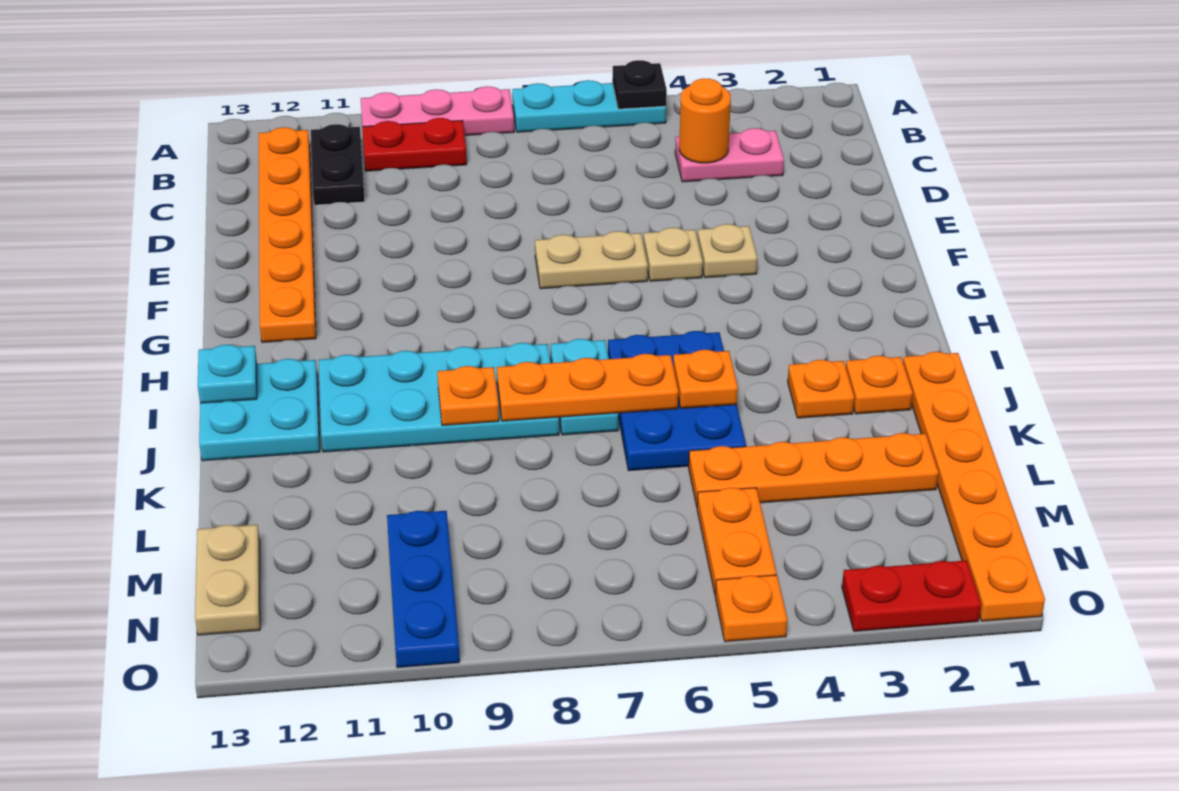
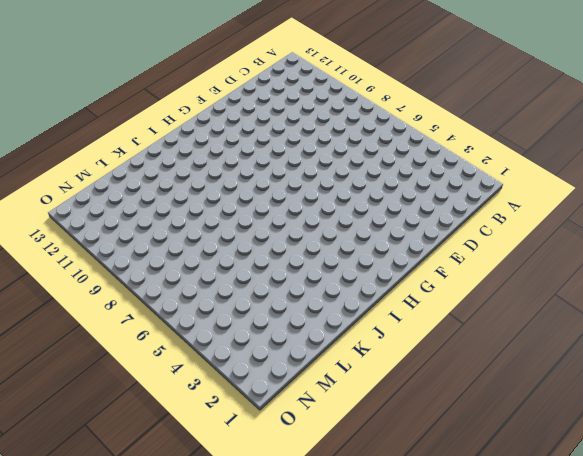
none -> cyan 1x3 plate [512,80,666,132]
none -> pink 1x3 plate [361,86,514,135]
none -> red 1x2 plate [362,118,467,171]

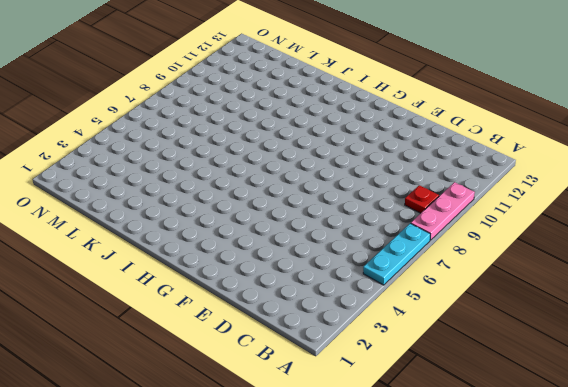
red 1x1 plate [405,185,439,213] -> red 1x2 plate [362,118,467,171]
none -> black 1x2 plate [311,124,365,205]
none -> orange 1x6 plate [259,127,316,342]
none -> pink 1x2 plate [675,128,784,182]

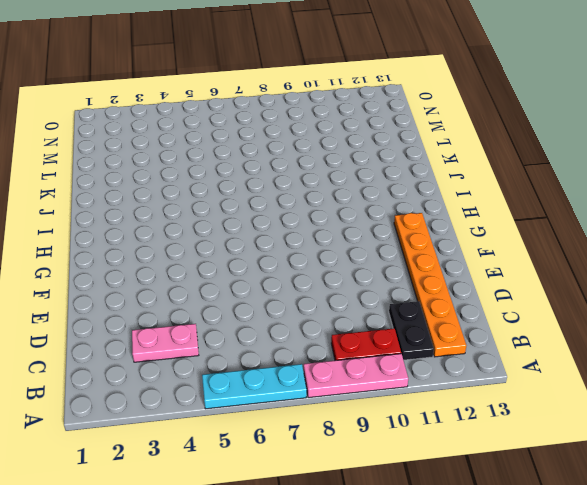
none -> tan 1x1 plate [698,224,757,278]
none -> tan 1x1 plate [644,228,703,281]
none -> tan 1x2 plate [535,231,648,289]

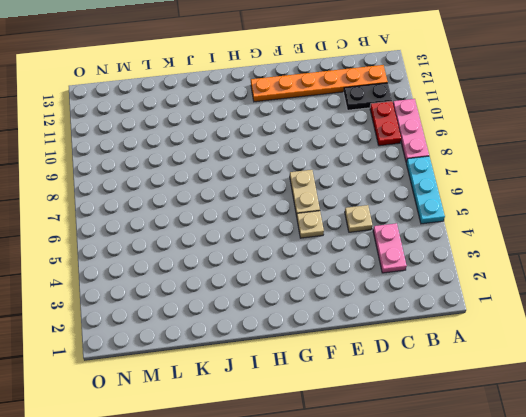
tan 1x1 plate [345,205,372,232] -> tan 1x1 plate moved to [698,224,757,278]
none -> blue 2x3 plate [608,331,746,471]
none -> cyan 1x2 plate [551,339,618,435]
none -> cyan 2x4 plate [319,343,559,452]

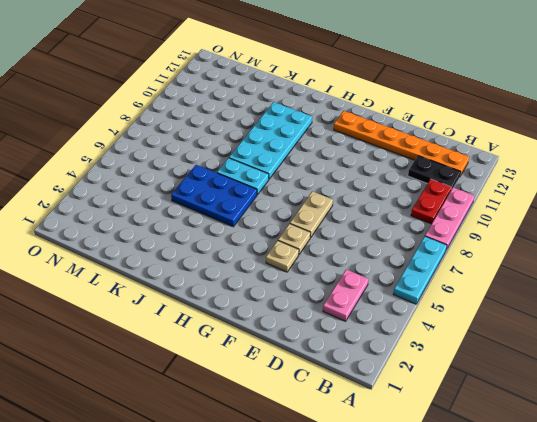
none -> cyan 2x2 plate [199,359,320,461]
none -> orange 1x6 plate [903,352,1045,621]
none -> orange 1x1 plate [846,356,913,414]

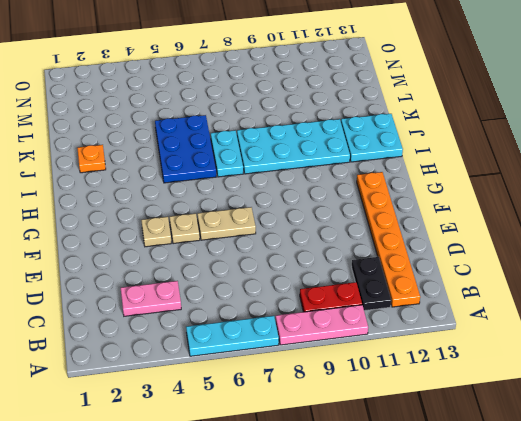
none -> orange 1x6 plate [903,352,1045,621]
none -> orange 1x1 plate [788,360,854,418]
none -> orange 1x4 plate [689,433,938,506]

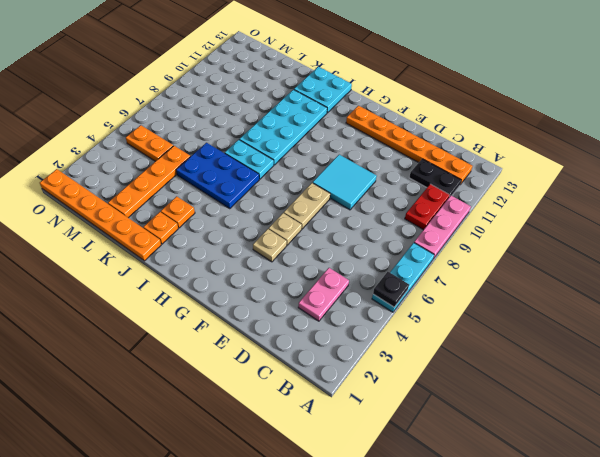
cyan 2x2 tile [313,155,377,210] -> none
none -> blue 1x3 plate [387,511,460,668]
none -> tan 1x2 plate [195,525,260,635]
none -> red 1x2 plate [842,560,981,631]

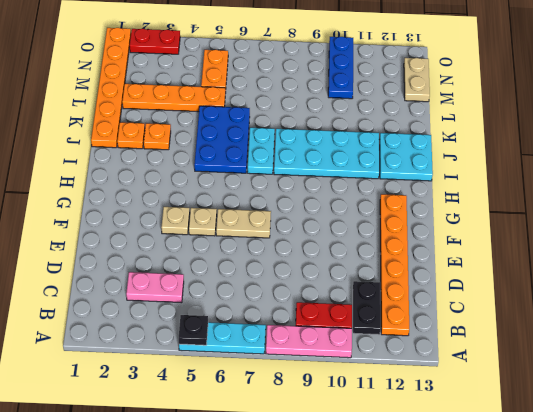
none -> orange 1x1 plate [715,575,787,642]
none -> orange 1x1 round brick [679,79,731,163]
none -> cyan 1x1 plate [198,345,257,403]

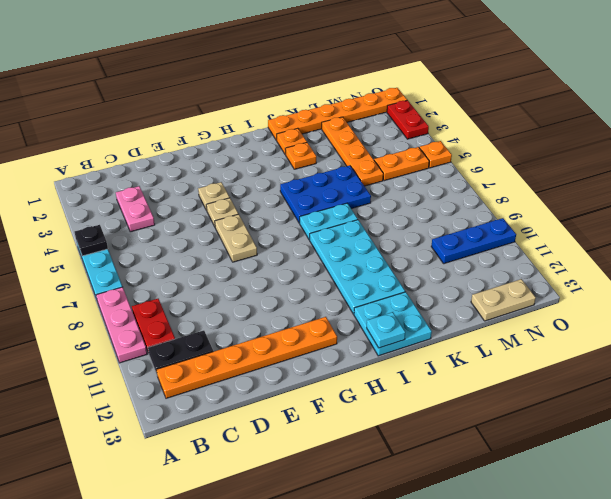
none -> orange 1x1 round brick [679,79,731,163]
none -> orange 1x1 plate [673,350,738,409]
none -> orange 1x3 plate [497,354,678,421]

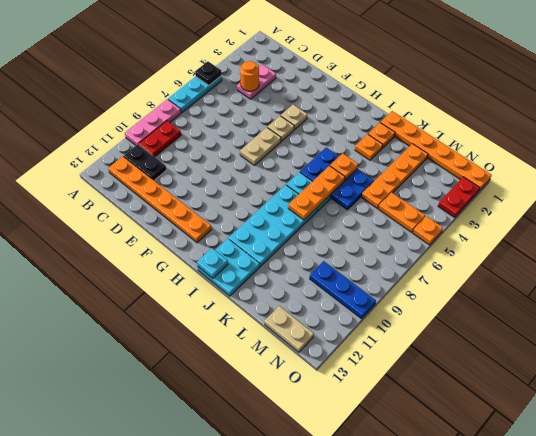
none -> orange 1x1 plate [438,366,499,425]

